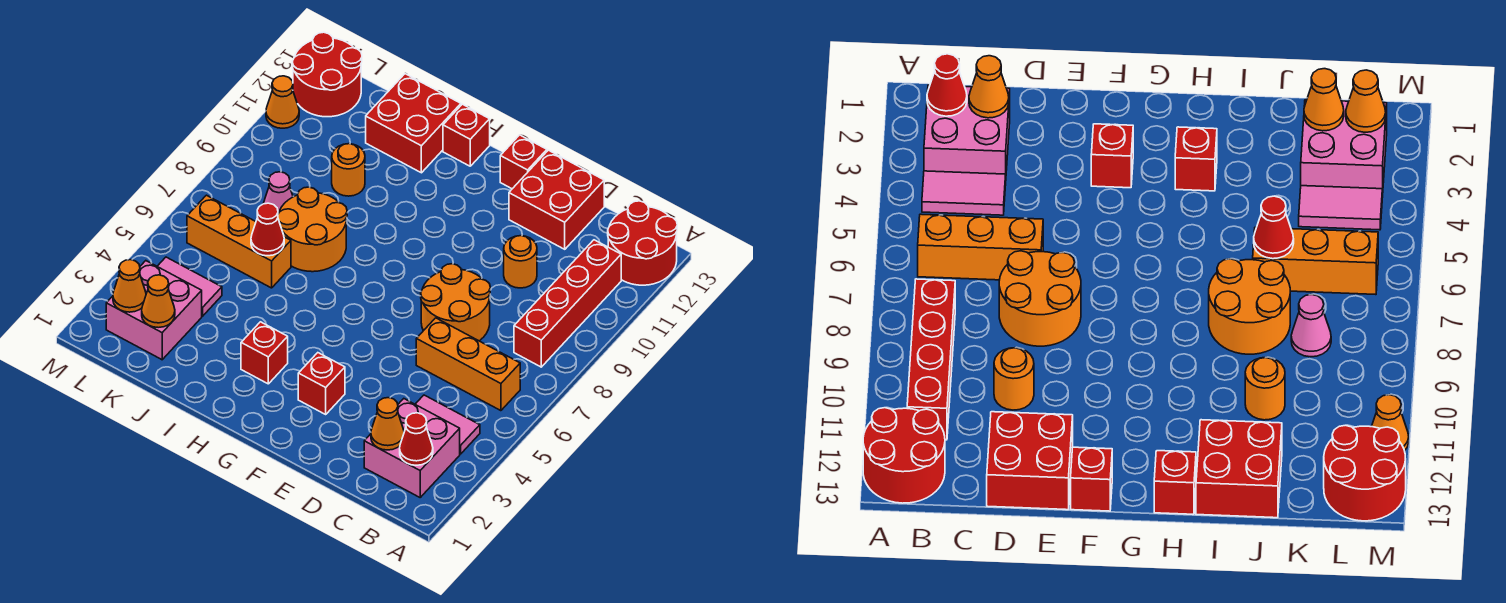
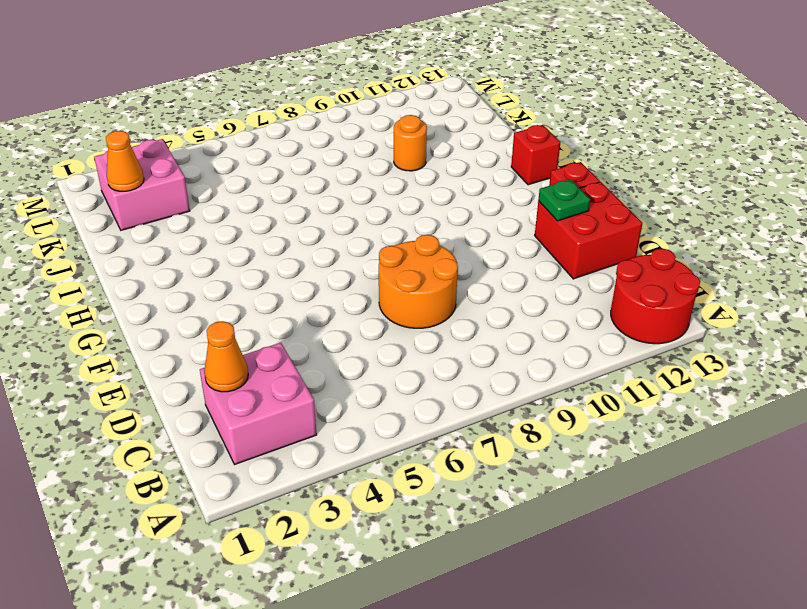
green 1x1 plate [538,179,590,221] -> none
none -> pink 1x2 tile [415,395,480,454]
none -> orange 1x3 brick [416,318,520,411]
none -> red 1x4 brick [514,240,621,367]

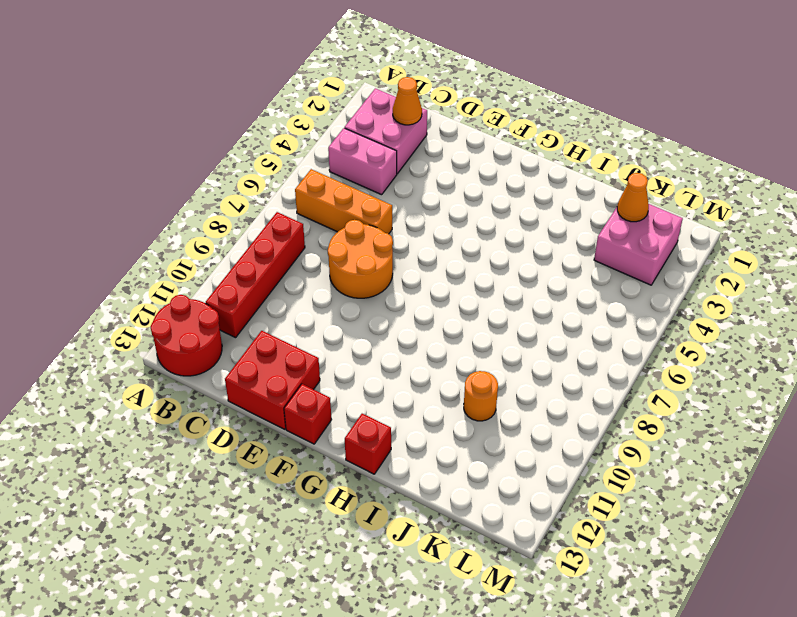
pink 1x2 brick [328,128,397,195] -> pink 1x2 tile [415,395,480,454]
none -> orange 1x1 round brick [504,236,537,288]
none -> red 1x1 brick [298,353,345,414]
none -> red 1x1 brick [241,322,288,384]

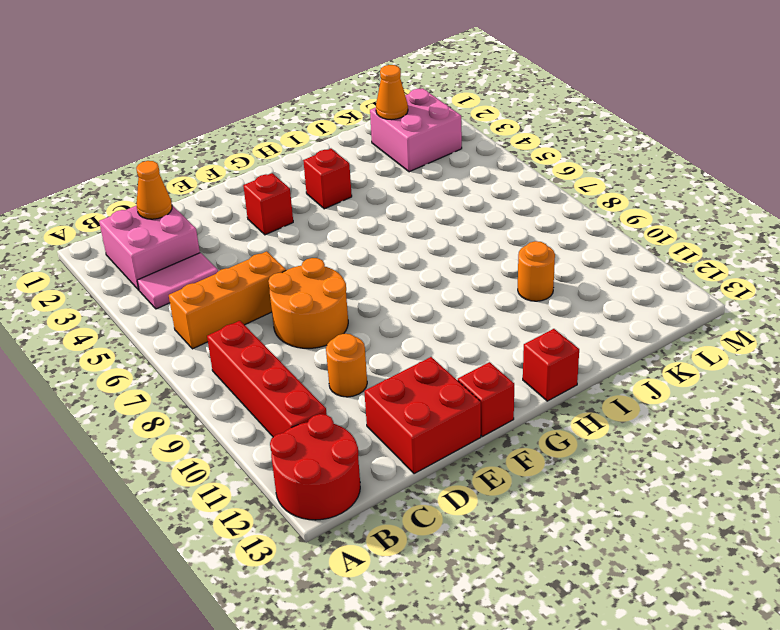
none -> orange 2x2 round brick [278,187,347,272]
none -> red 2x2 brick [366,74,461,173]
none -> orange 1x3 brick [187,195,291,288]

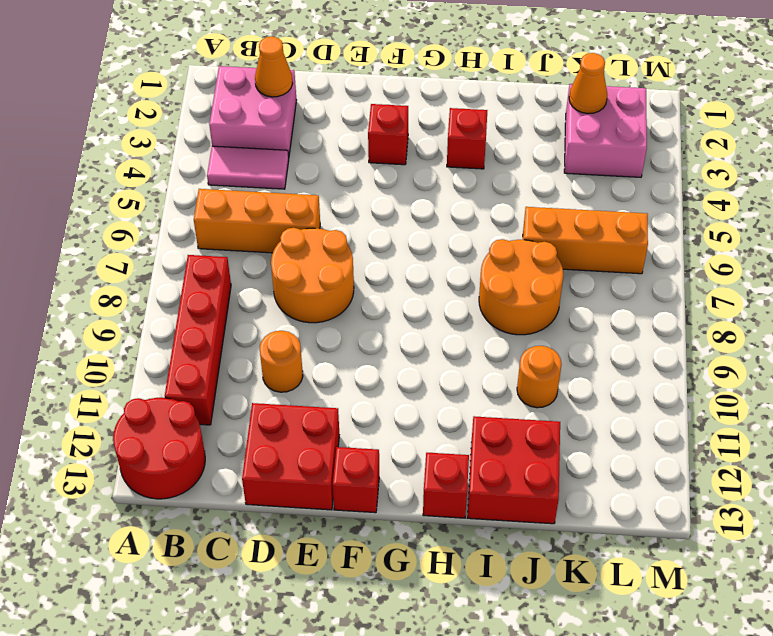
none -> pink 1x2 tile [157,257,222,316]
none -> pink 1x1 cone [263,172,293,214]
none -> red 2x2 round brick [292,32,362,117]

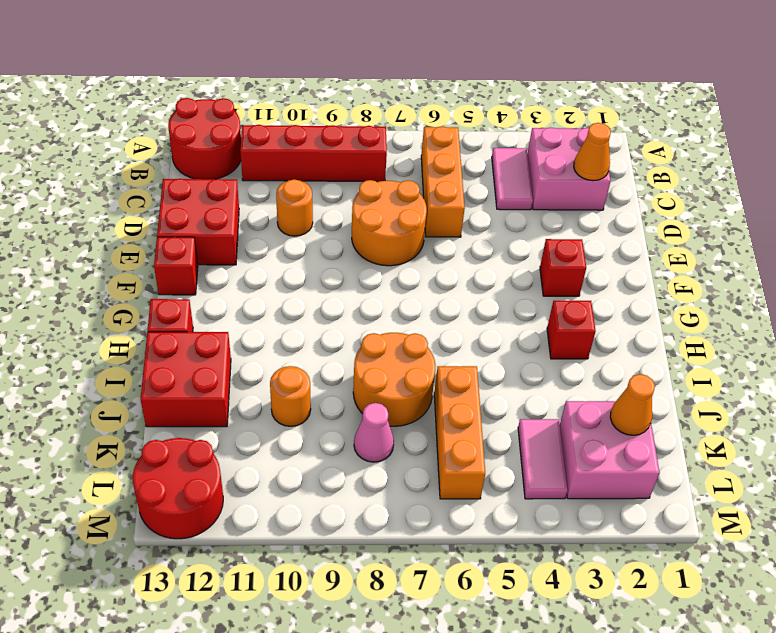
none -> orange 1x1 cone [266,76,299,128]
none -> red 1x1 cone [400,413,433,465]
none -> red 1x1 cone [251,203,284,256]

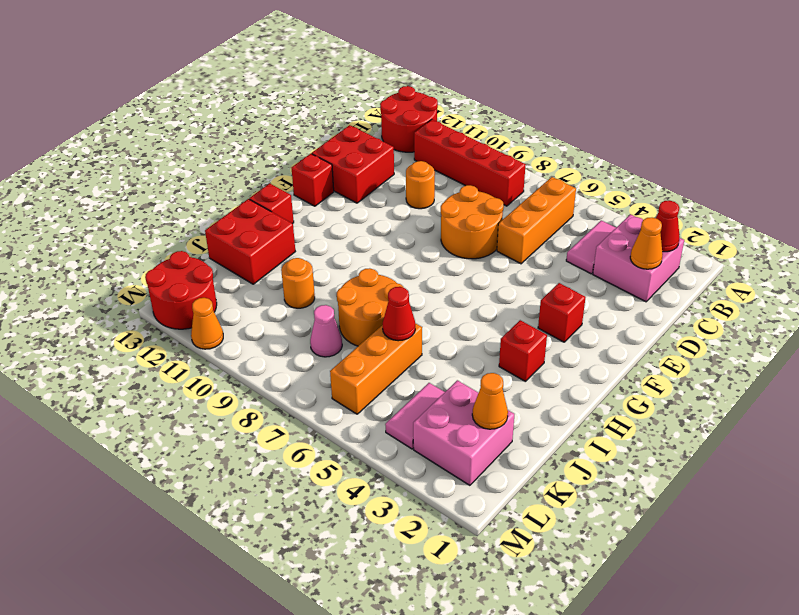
none -> orange 1x1 cone [113,260,146,312]

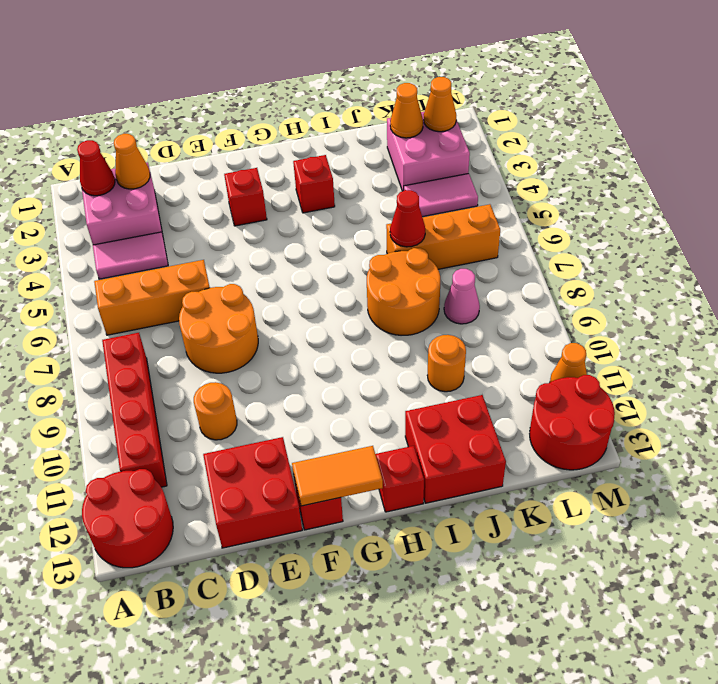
orange 1x2 tile [292,446,383,506] -> none

